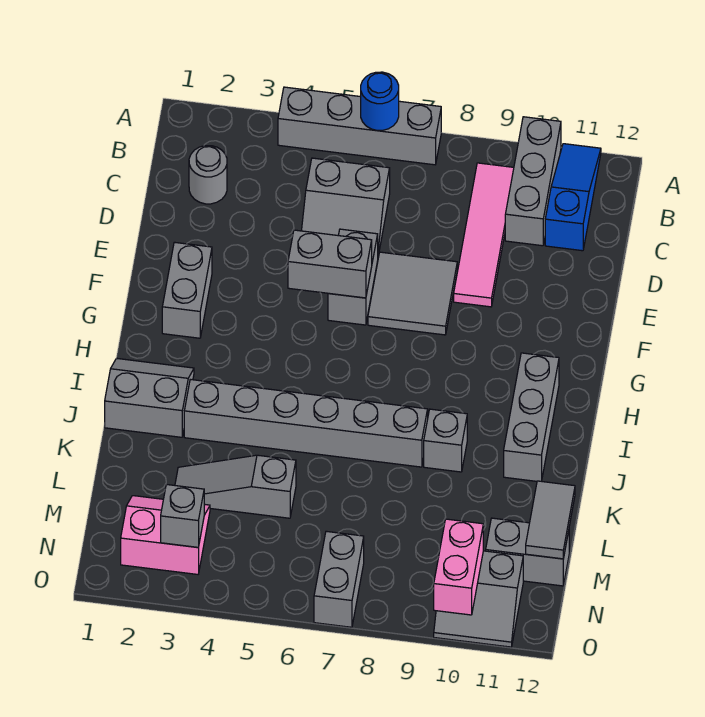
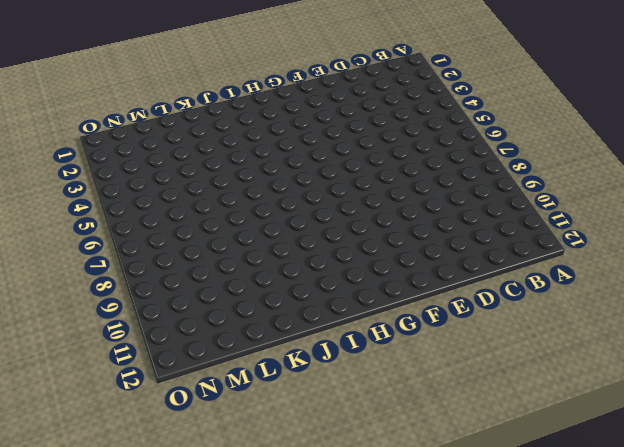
none -> grey 1x4 brick [278,87,441,165]
none -> grey 1x3 brick [505,117,561,246]
none -> blue 1x3 slope [545,144,601,251]

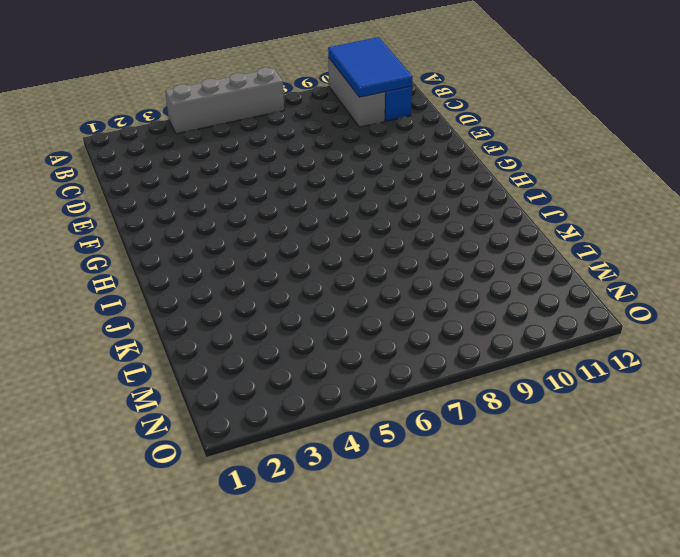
blue 2x3 tile [328,37,412,97] -> none
none -> pink 1x4 tile [454,163,514,307]
none -> grey 1x1 round brick [189,146,227,204]
none -> grey 2x2 slope [302,158,390,256]

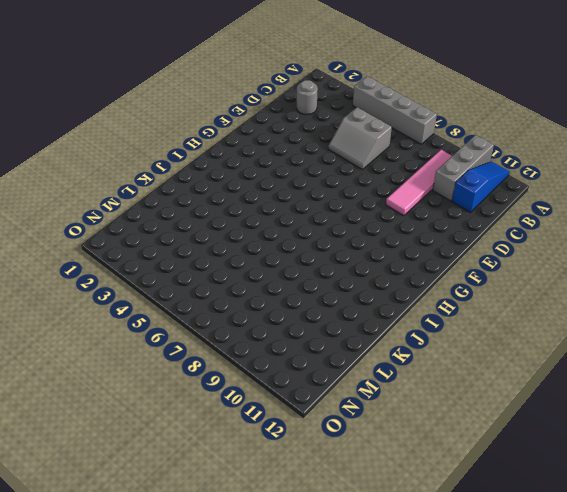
none -> grey 1x2 brick [328,229,378,325]
none -> grey 2x2 tile [368,252,457,335]
none -> grey 1x2 brick [162,242,212,338]

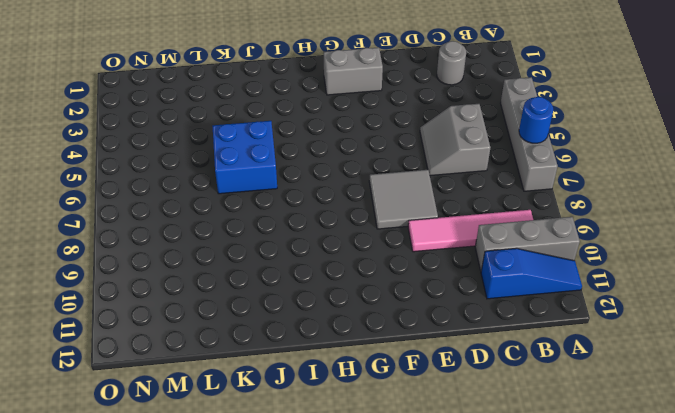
blue 2x2 brick [212,121,277,194] -> grey 1x6 brick [184,379,428,467]
none -> grey 1x2 brick [328,229,378,325]
none -> grey 1x3 brick [504,353,559,481]
none -> grey 2x2 slope [105,358,194,437]

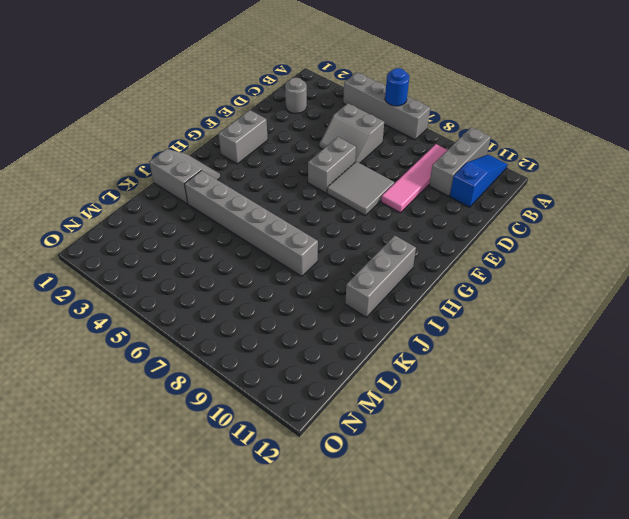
none -> grey 1x1 brick [424,409,467,472]
none -> grey 1x3 slope [175,455,296,518]
none -> pink 2x2 slope [121,496,210,574]

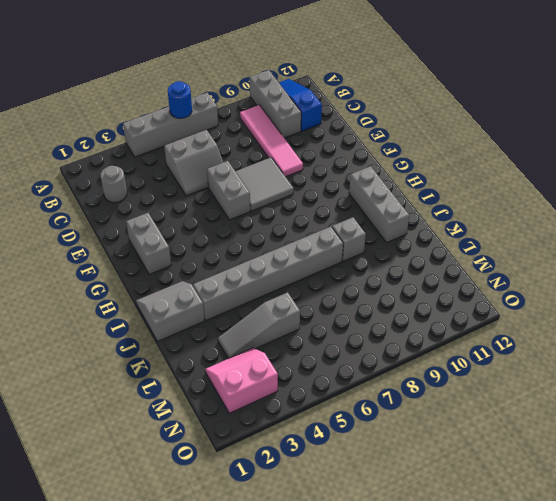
none -> grey 1x2 brick [486,518,569,586]
none -> grey 1x2 brick [314,531,364,627]
none -> grey 2x2 slope [434,551,523,647]

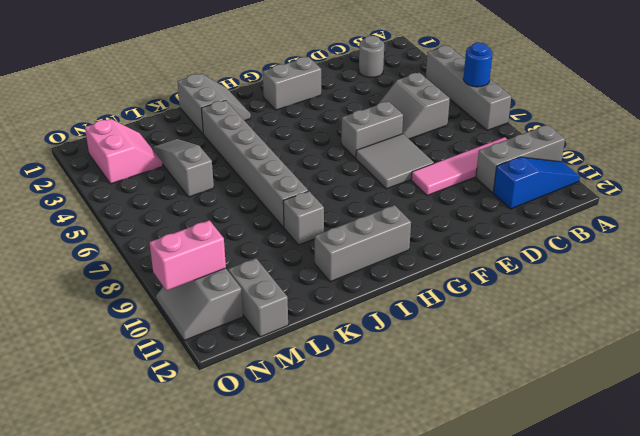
none -> grey 1x2 brick [314,531,364,627]
none -> grey 1x2 brick [288,230,372,298]
none -> grey 1x2 tile [526,481,575,559]

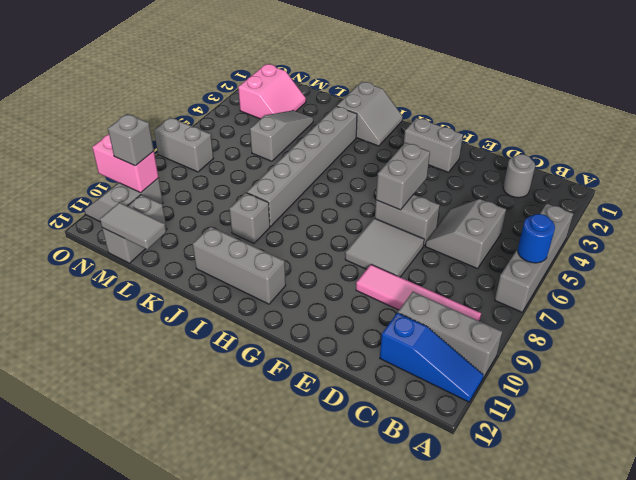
grey 1x1 brick [108,114,154,166] -> grey 1x1 brick moved to [161,484,204,547]

